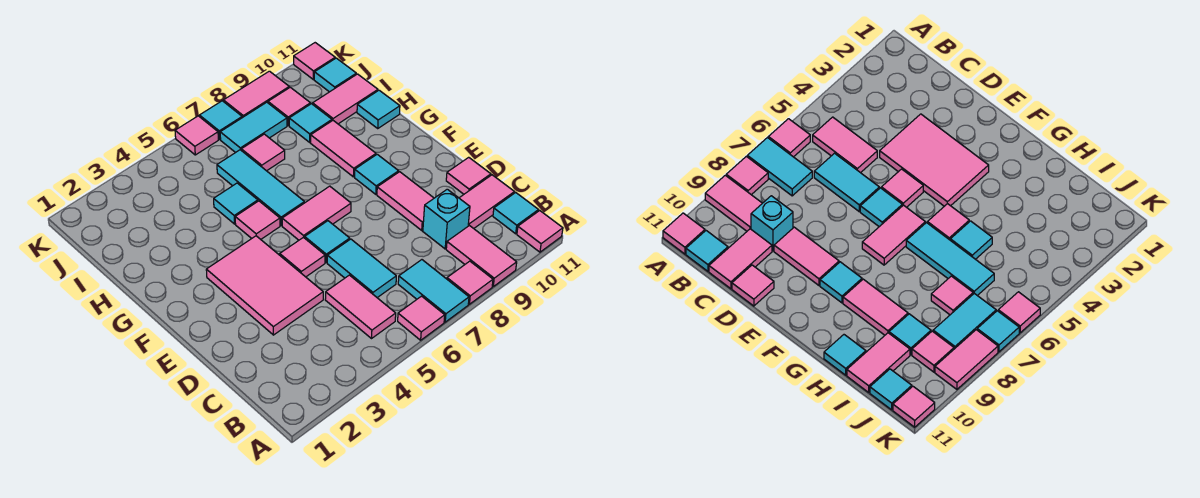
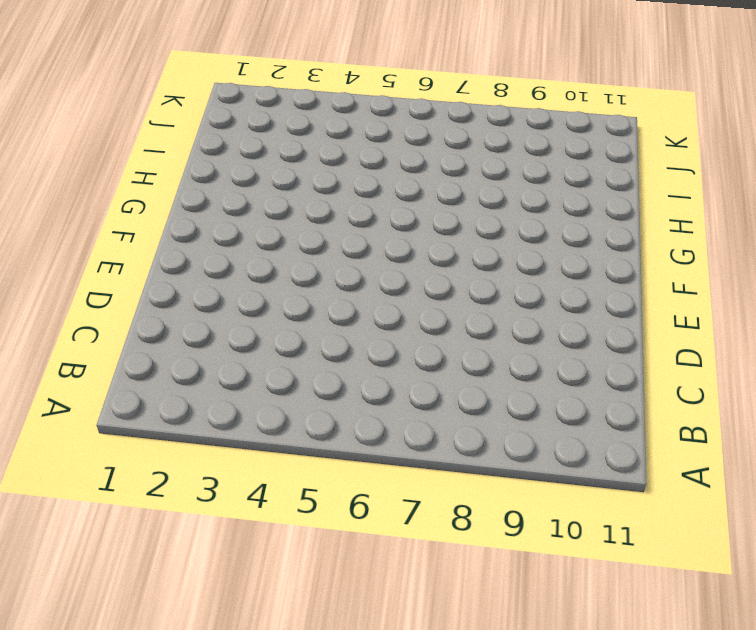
none -> pink 1x1 tile [398,296,445,340]
none -> cyan 1x2 tile [398,260,469,322]
none -> pink 1x1 tile [447,261,493,304]
none -> pink 1x2 tile [446,225,517,286]

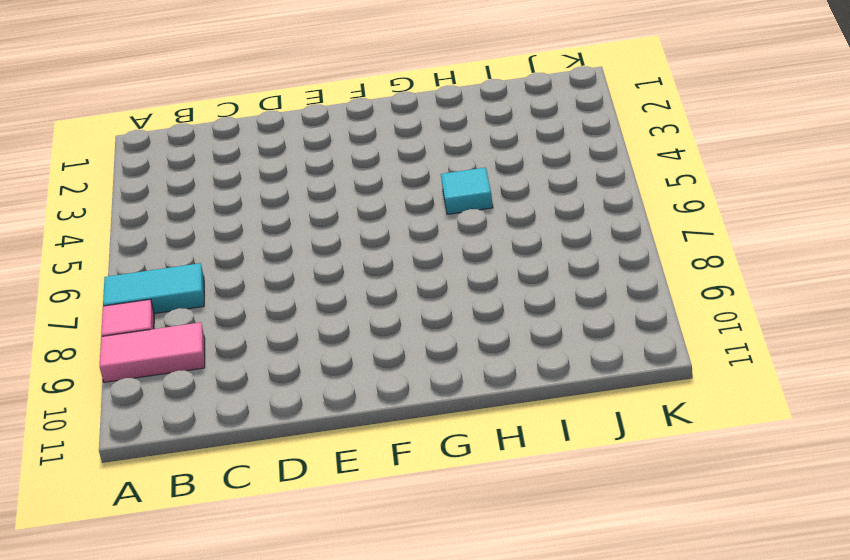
none -> pink 1x1 tile [398,296,445,340]
none -> pink 1x1 tile [517,211,563,252]
none -> pink 1x2 tile [325,275,396,338]
none -> cyan 1x1 tile [493,193,538,234]

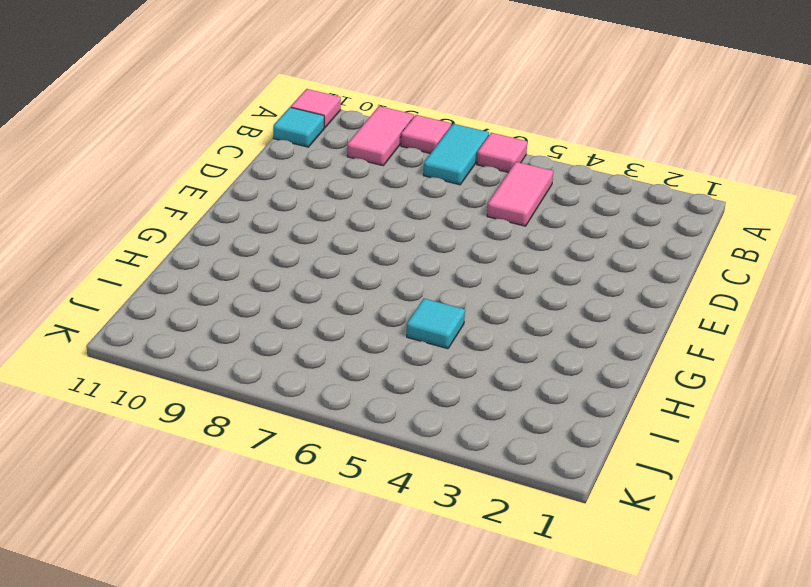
none -> cyan 1x2 tile [327,239,396,298]
none -> cyan 1x1 brick [423,189,470,249]
none -> pink 1x2 tile [460,175,514,228]
none -> pink 2x3 tile [206,236,323,335]

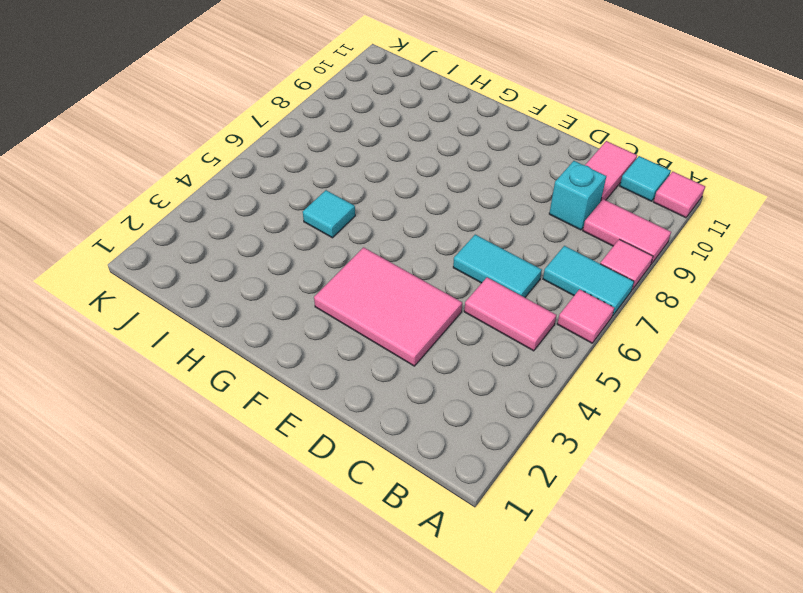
none -> pink 1x2 tile [377,172,434,230]
none -> pink 1x1 tile [446,157,491,194]
none -> pink 1x1 tile [280,237,325,277]
none -> cyan 1x1 tile [305,221,350,262]

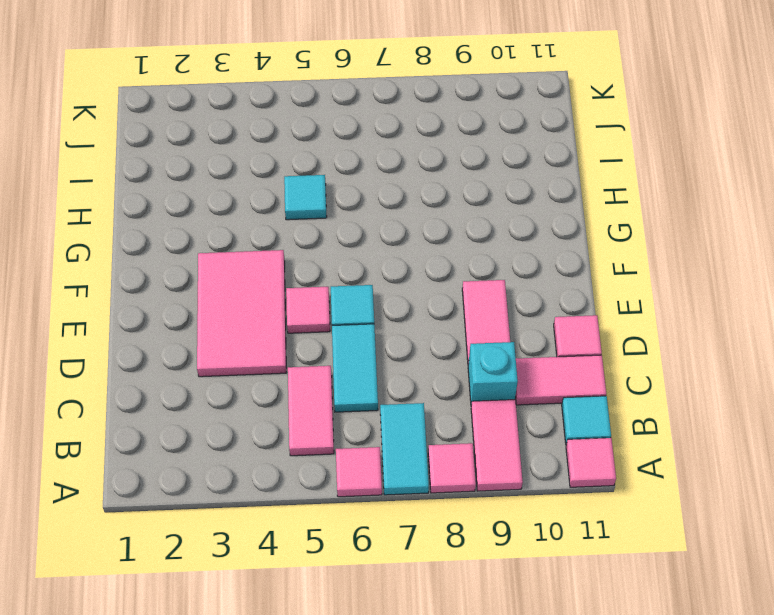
none -> pink 1x2 tile [282,186,351,240]
none -> cyan 1x1 tile [355,154,399,194]
none -> pink 1x1 tile [235,201,280,239]
none -> cyan 1x3 tile [217,150,304,225]

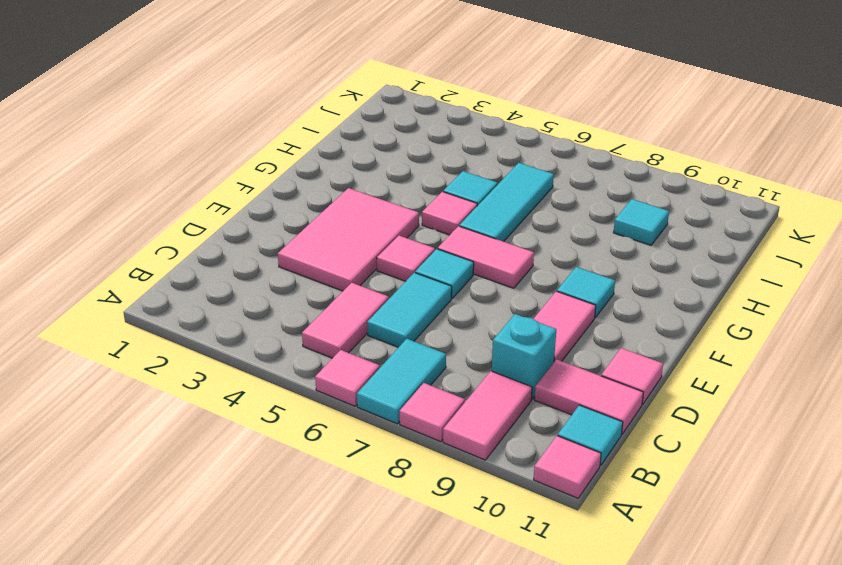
none -> pink 1x2 tile [311,121,376,177]
none -> cyan 1x1 tile [357,90,400,129]
none -> pink 1x1 tile [241,134,285,171]
none -> pink 1x2 tile [313,74,378,124]

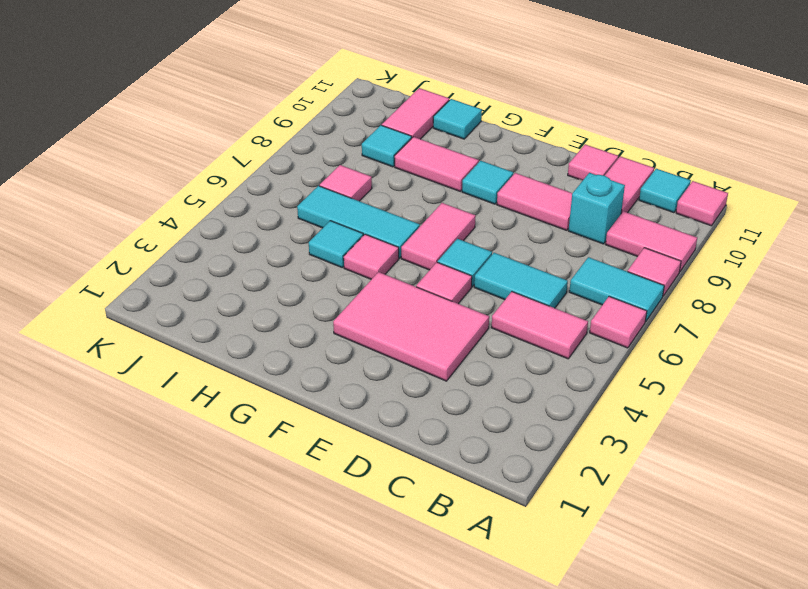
none -> cyan 1x2 tile [220,102,287,153]
none -> pink 1x1 tile [268,87,310,125]
none -> cyan 1x1 tile [314,58,356,92]
none -> pink 1x1 tile [175,116,218,155]

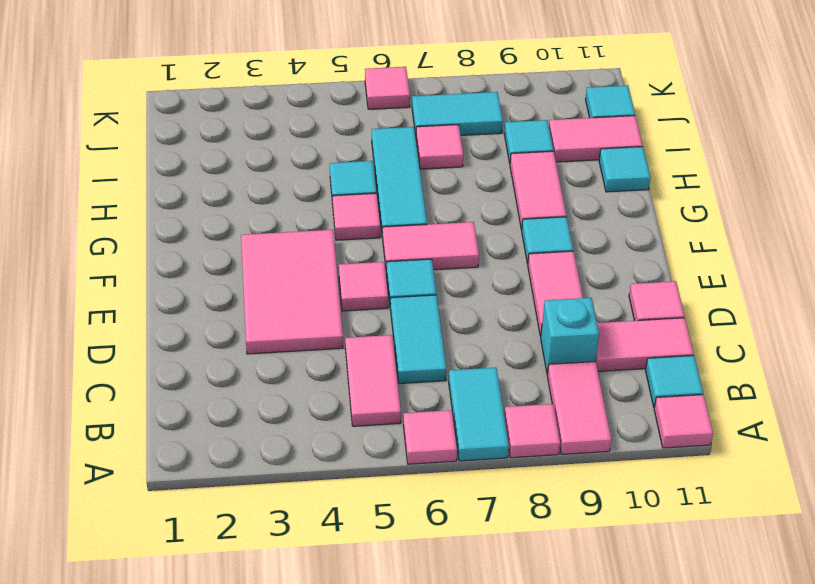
none -> pink 1x1 tile [268,87,310,125]
none -> cyan 1x1 tile [199,101,242,139]
none -> pink 1x2 tile [223,71,289,118]
none -> pink 1x1 tile [294,43,335,80]

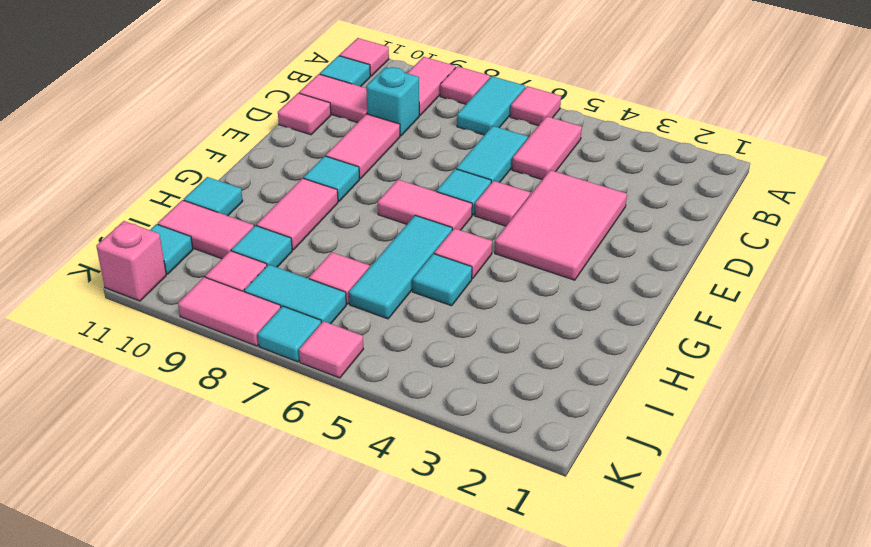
pink 1x1 brick [96,221,166,301] -> pink 1x1 tile [294,43,335,80]

